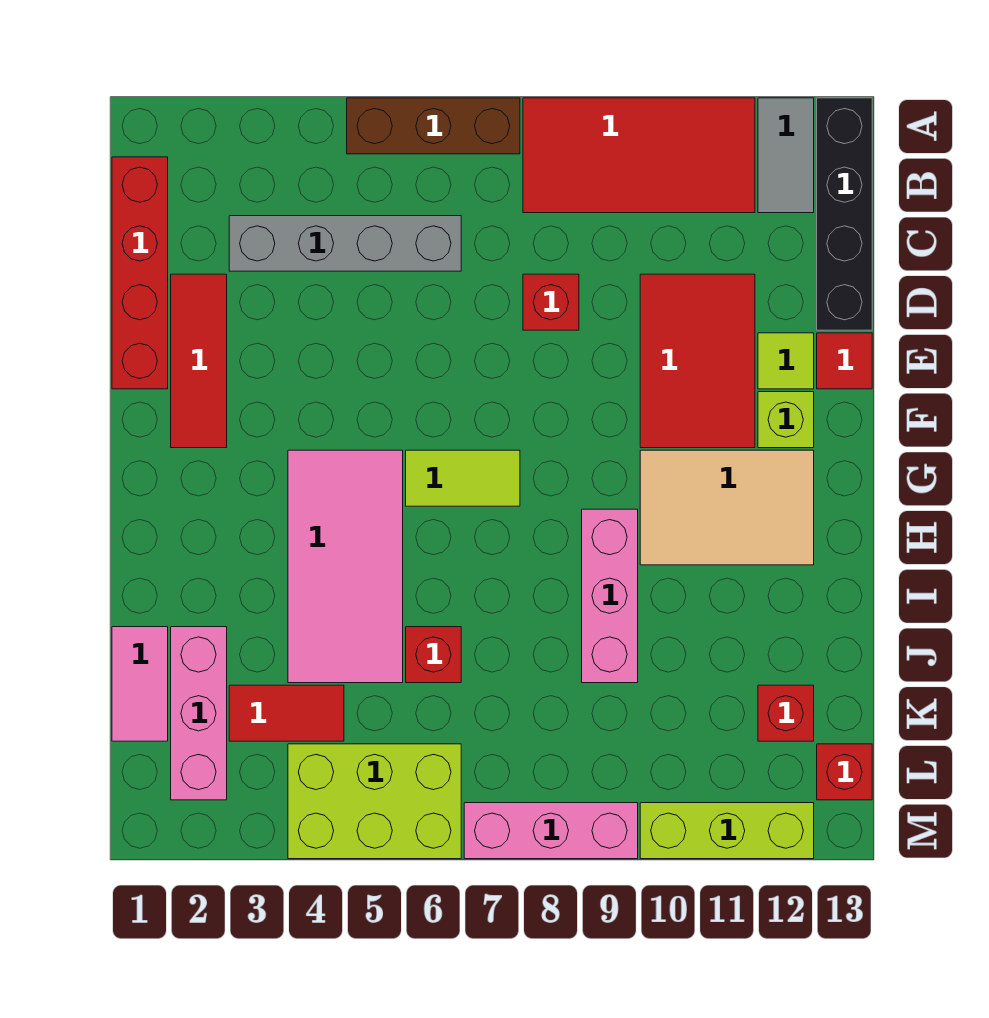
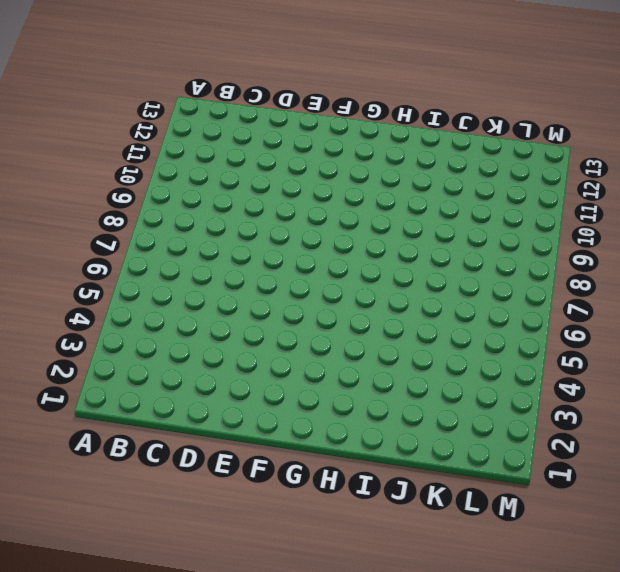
none -> brown 1x3 brick [347,98,520,154]
none -> red 2x4 tile [523,98,755,213]
none -> grey 1x2 tile [758,98,814,213]

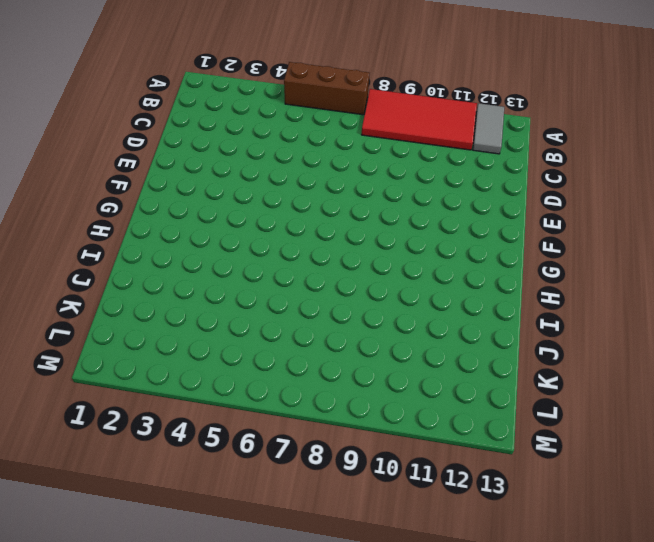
none -> black 1x4 brick [817,98,872,330]
none -> red 1x4 brick [112,157,168,389]
none -> grey 1x4 brick [229,216,461,271]

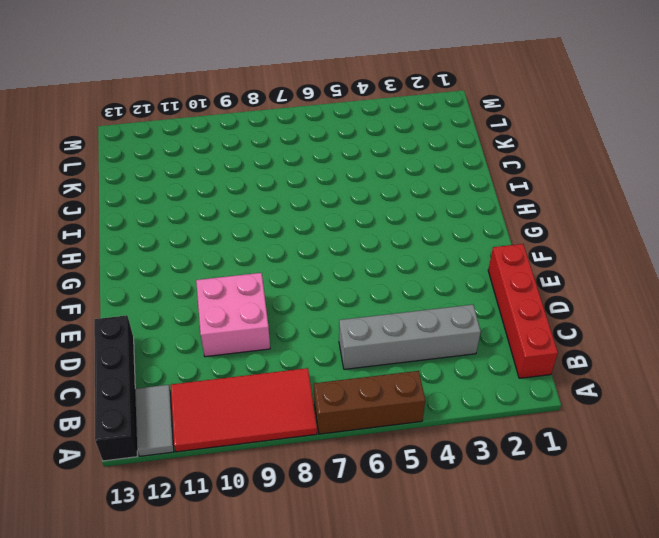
pink 2x2 brick [196,273,270,357] -> red 2x3 tile [640,274,755,448]
none -> red 1x3 tile [171,274,227,448]
none -> red 1x1 brick [523,274,579,330]
none -> lime 1x1 tile [758,333,814,389]

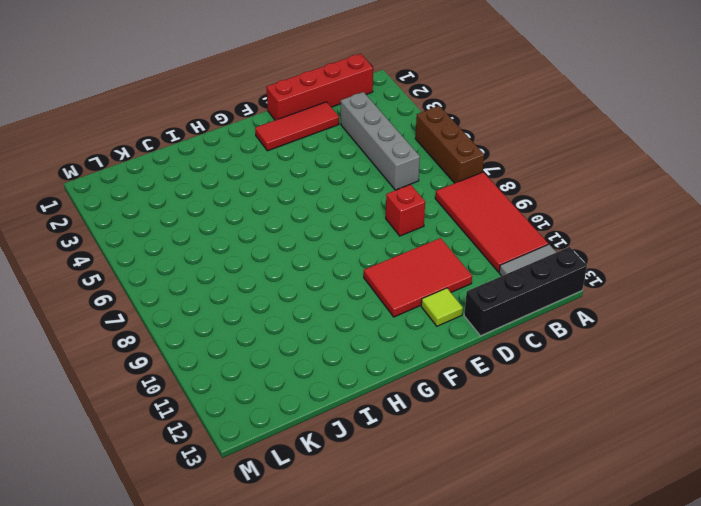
none -> red 1x1 tile [817,333,872,389]
none -> lime 1x1 brick [758,392,814,448]
none -> pink 2x4 tile [288,450,403,683]

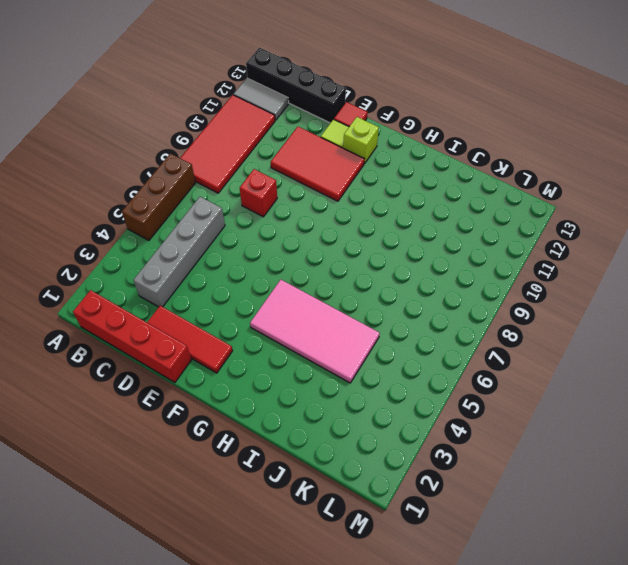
none -> lime 1x2 tile [406,450,520,506]
none -> tan 2x3 tile [640,450,814,565]
none -> pink 1x3 brick [582,509,638,683]

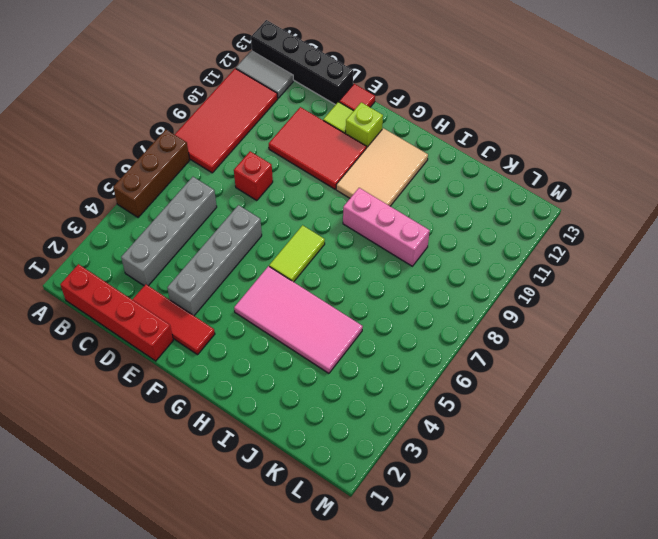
grey 1x4 brick [167,205,262,316] -> none
none -> pink 1x2 tile [112,627,168,741]
none -> pink 1x3 brick [171,627,227,800]
none -> red 1x1 brick [406,627,461,683]

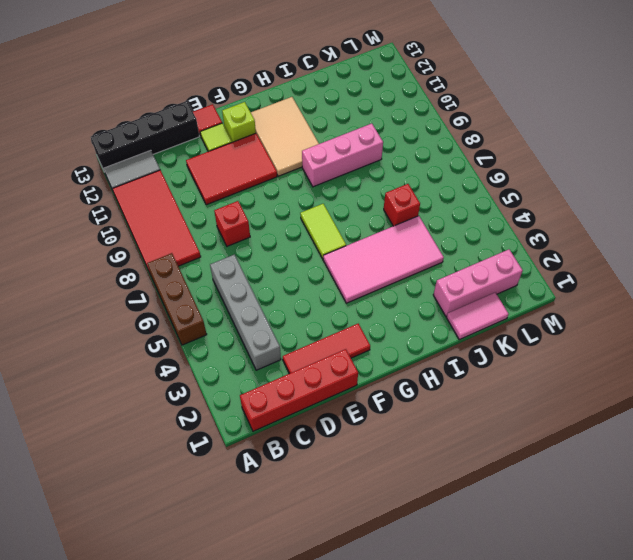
none -> red 1x2 tile [229,685,344,741]
none -> red 1x1 brick [758,685,814,741]
none -> lime 2x3 brick [288,744,461,859]

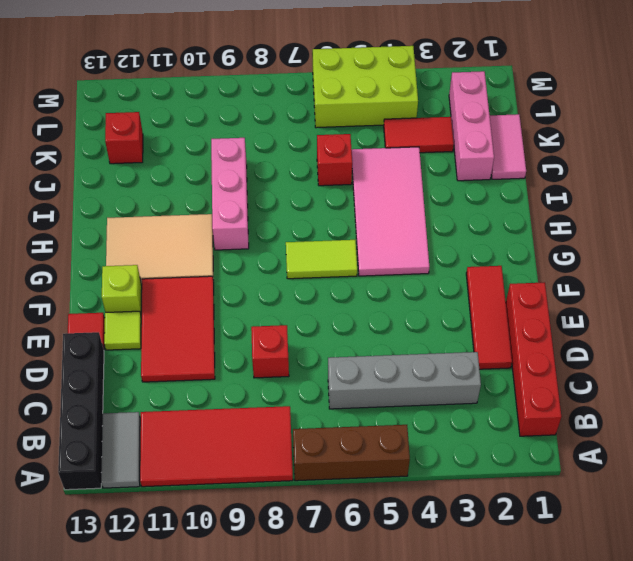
none -> red 1x1 brick [817,744,872,800]
none -> pink 1x3 brick [464,803,638,859]
none -> lime 1x3 brick [640,803,814,859]

